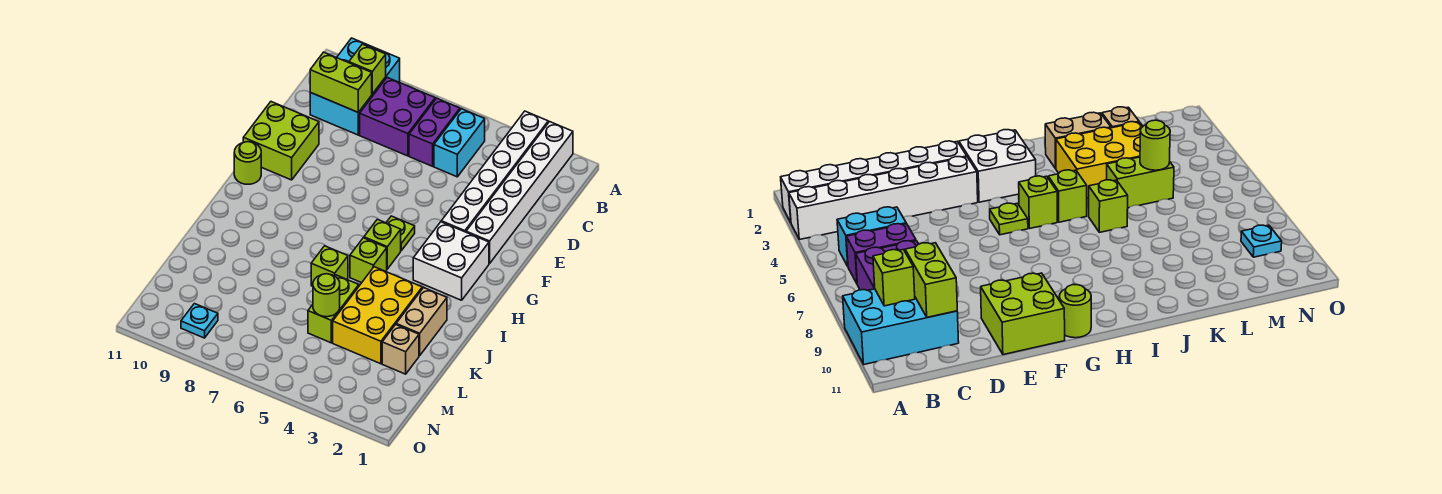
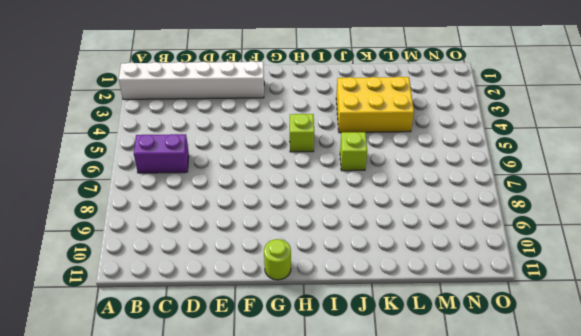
none -> white 1x6 brick [441,111,548,232]
none -> cyan 2x3 brick [310,38,400,135]
none -> cyan 1x2 brick [434,109,485,177]

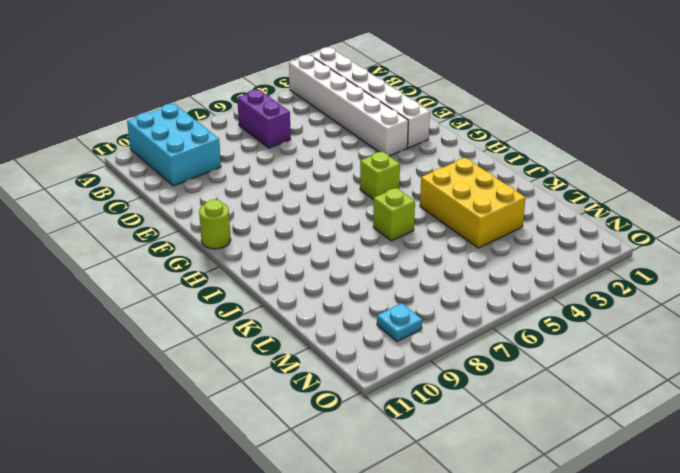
none -> cyan 1x2 brick [434,109,485,177]
none -> purple 2x2 brick [360,78,435,156]
none -> lime 2x2 brick [243,102,319,180]

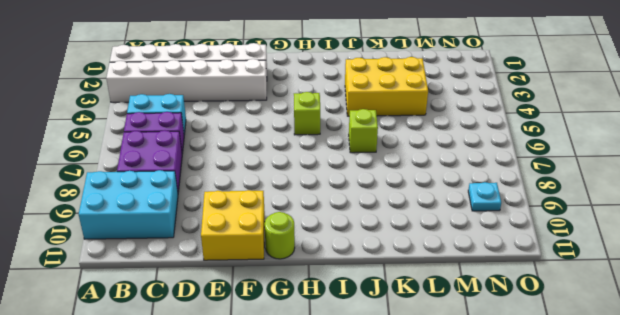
yellow 2x2 brick [201,190,265,260] -> lime 2x2 brick [243,102,319,180]
none -> white 2x2 brick [413,222,489,300]
none -> lime 1x1 plate [386,216,415,250]
none -> lime 1x1 brick [350,238,387,283]

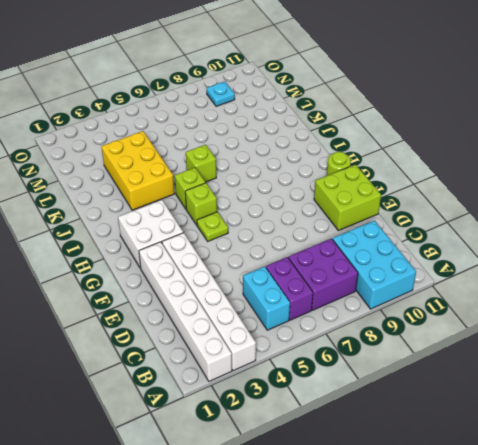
none -> tan 1x2 brick [396,288,447,356]
none -> lime 1x2 brick [308,275,359,343]
none -> tan 1x1 brick [382,325,419,374]

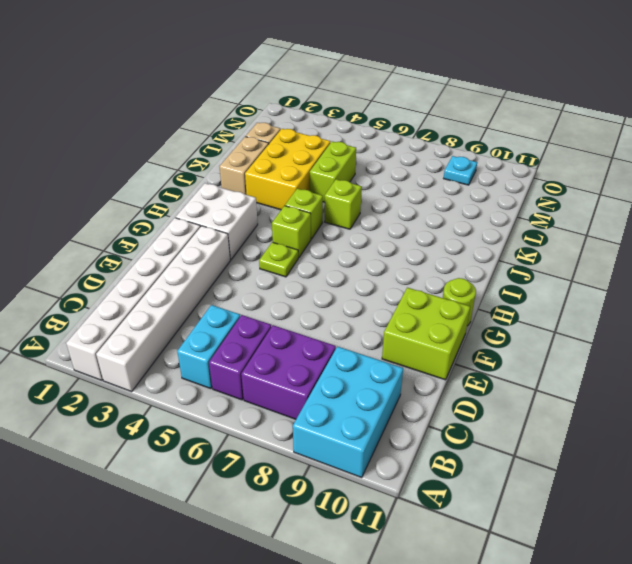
none -> lime 1x1 brick [349,44,386,94]
none -> lime 1x2 brick [310,52,372,112]
none -> lime 1x1 round brick [313,274,340,317]

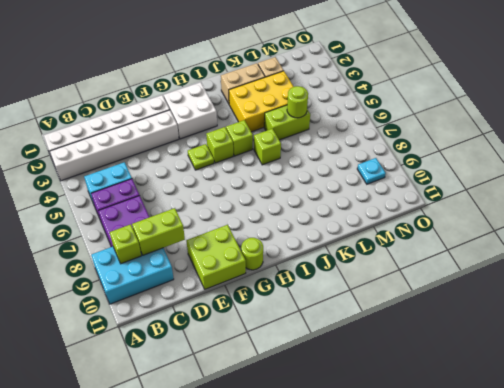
lime 1x2 brick [132,208,185,255] -> lime 1x2 brick turned to [310,52,372,112]

